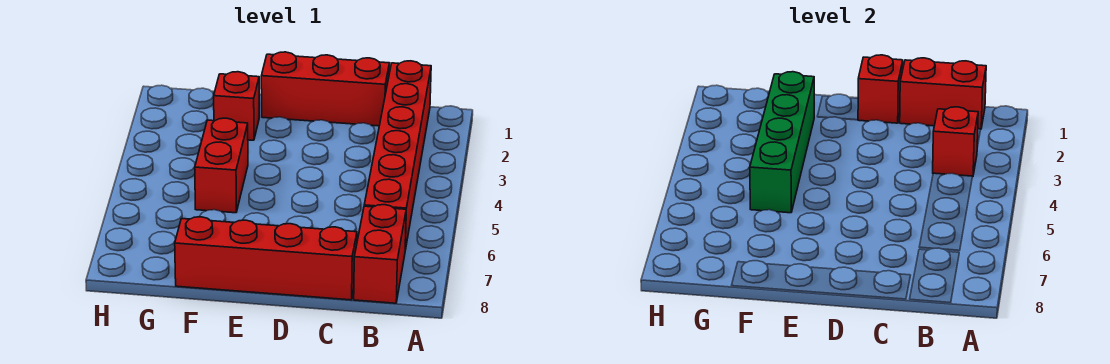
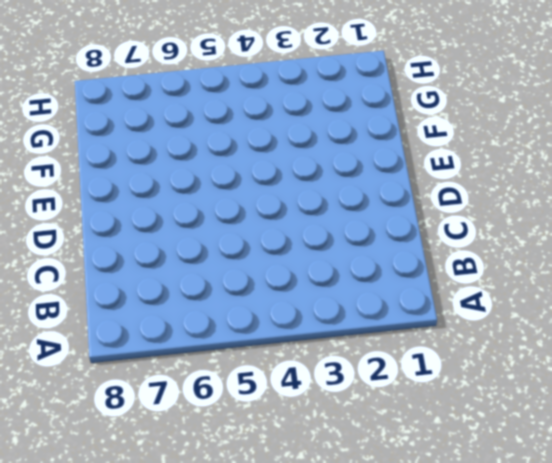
none -> red 1x6 brick [364,61,431,250]
none -> red 1x2 brick [354,205,406,303]

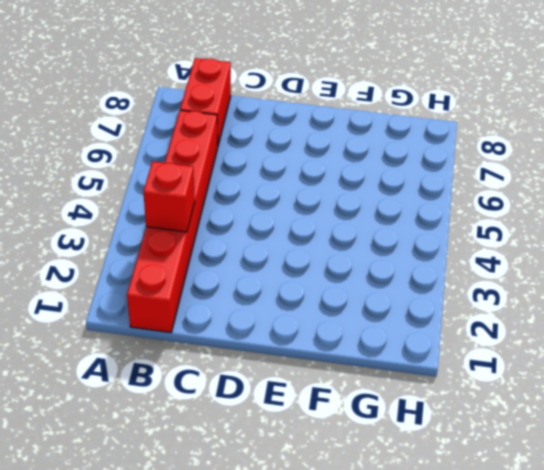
none -> red 1x3 brick [261,52,389,126]
none -> red 1x4 brick [175,217,357,300]

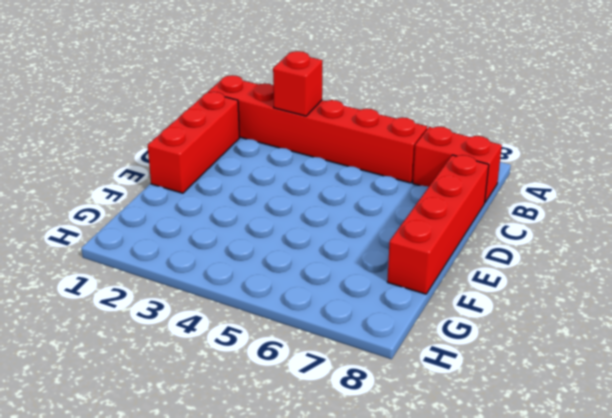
none -> red 1x1 brick [214,72,259,140]
none -> red 1x2 brick [195,118,248,213]

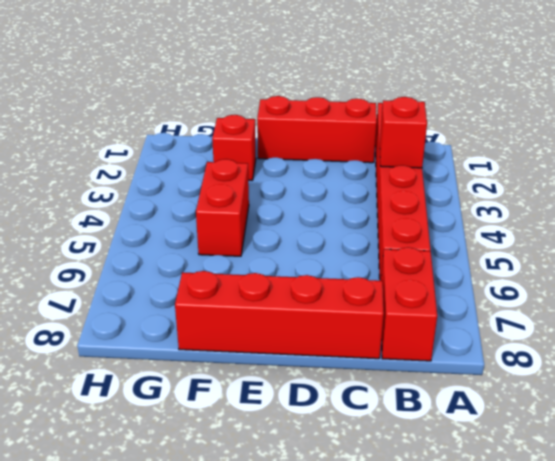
none -> red 1x2 brick [900,58,986,129]
none -> red 1x1 brick [858,55,903,123]

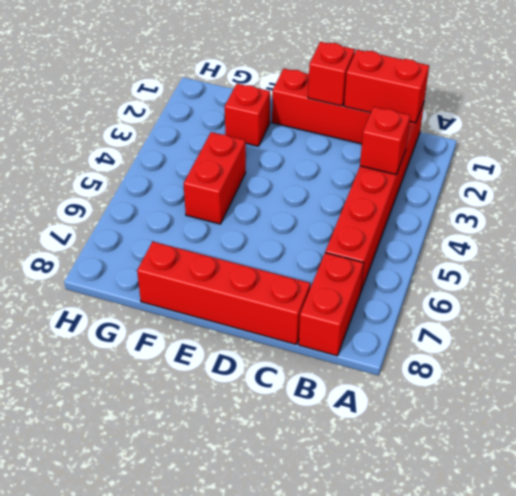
none -> green 1x4 brick [750,72,814,213]

